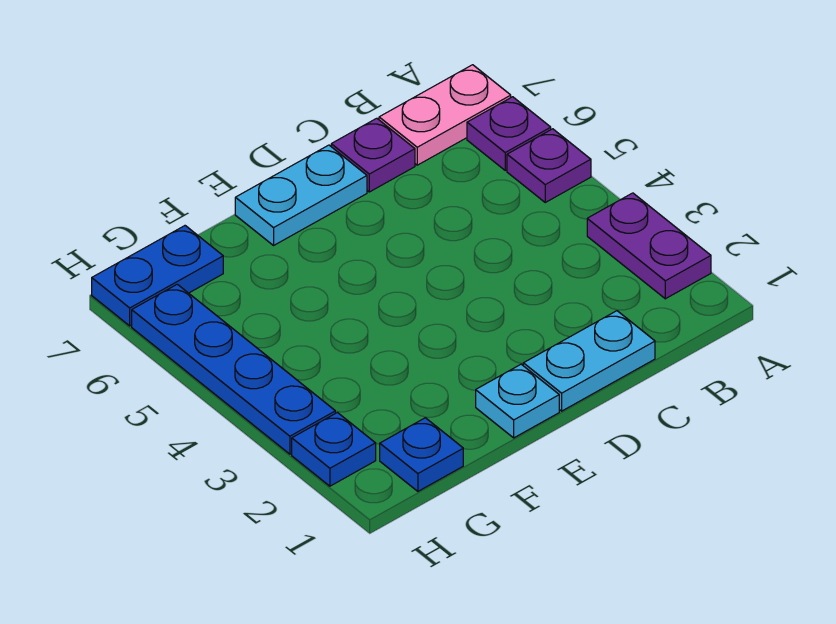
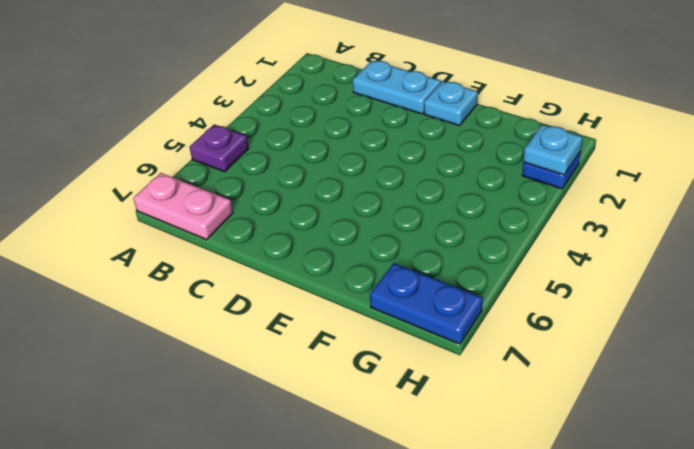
cyan 1x1 plate [523,125,583,175] -> none
none -> purple 1x2 plate [587,193,711,299]
none -> purple 1x1 plate [467,97,551,170]
none -> purple 1x1 plate [331,118,415,192]

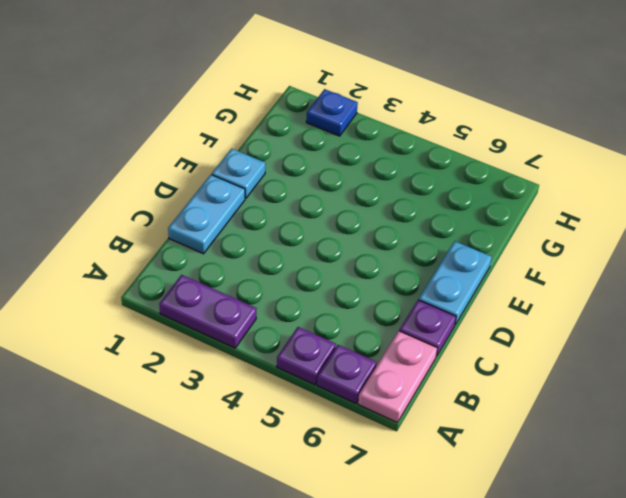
none -> blue 1x1 plate [380,418,463,491]
none -> blue 1x2 plate [92,226,223,326]
none -> blue 1x4 plate [132,284,335,454]

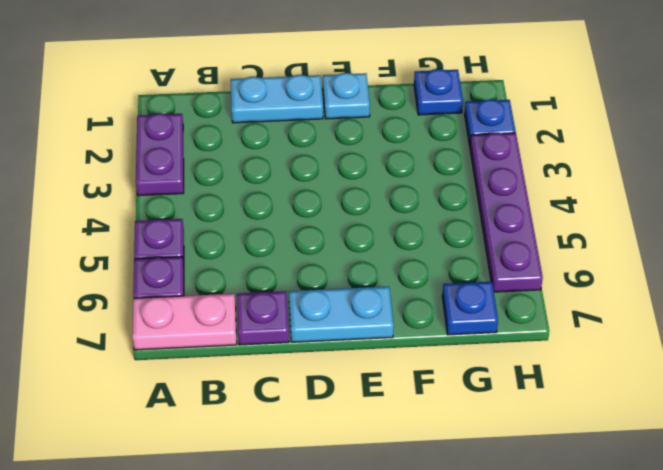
blue 1x1 plate [442,282,498,335] -> blue 1x2 plate [92,226,223,326]
purple 1x4 plate [470,133,543,292] -> blue 1x4 plate [132,284,335,454]

